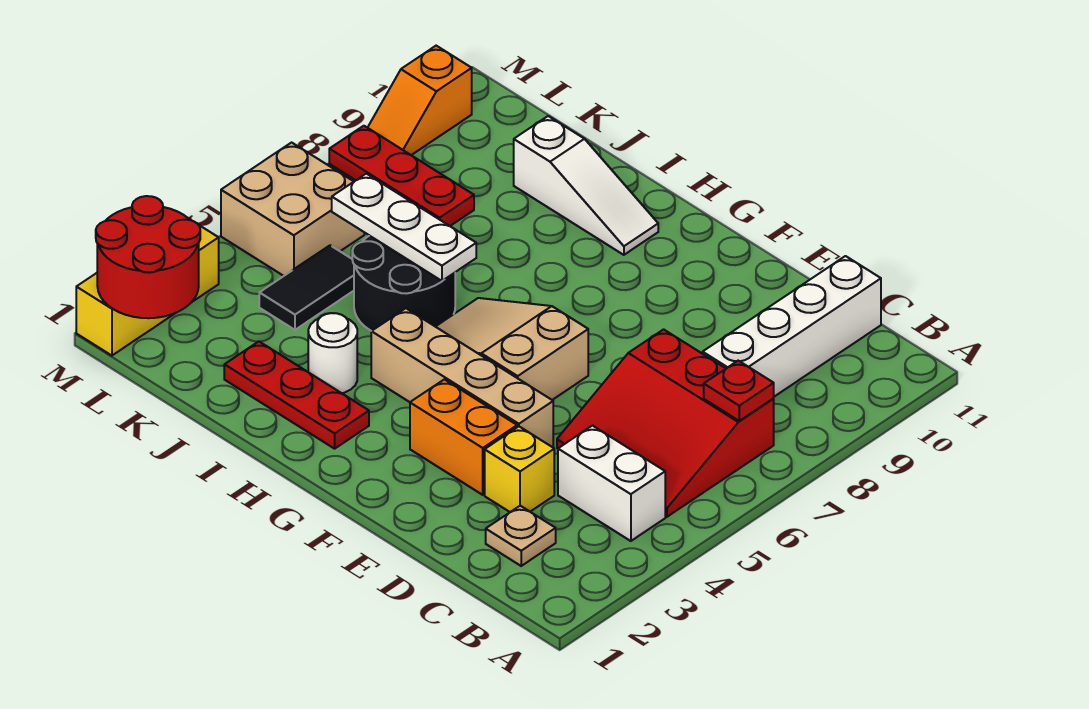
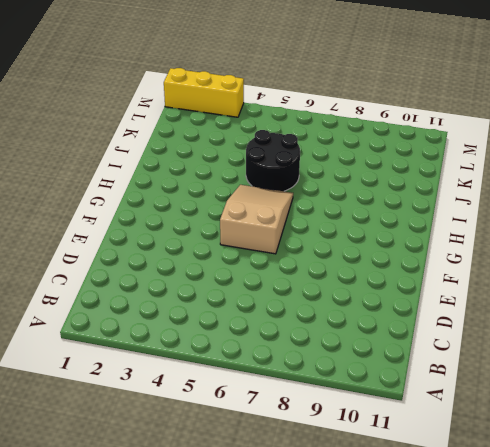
none -> white 1x2 brick [558,426,665,541]
none -> red 3x3 slope [557,329,774,517]
none -> tan 1x1 plate [486,506,556,566]

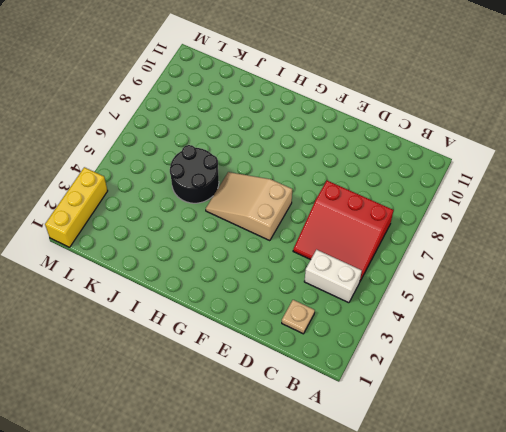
none -> white 1x4 brick [703,256,881,397]
none -> yellow 1x1 brick [485,427,554,512]
none -> orange 1x2 brick [410,379,517,495]

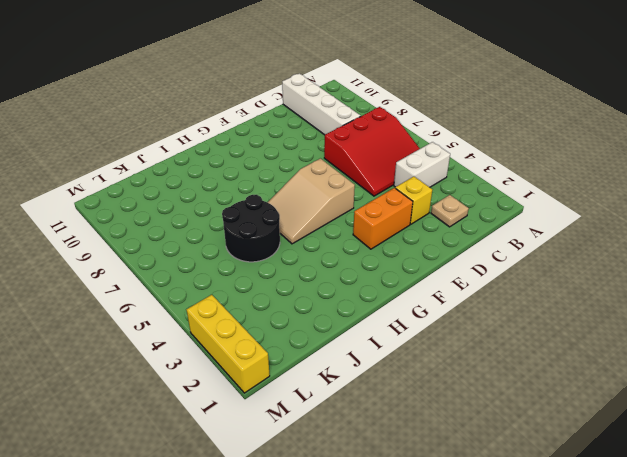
none -> tan 1x4 brick [371,308,553,447]
none -> red 1x3 plate [224,342,369,449]
none -> white 1x3 slope [514,116,658,255]

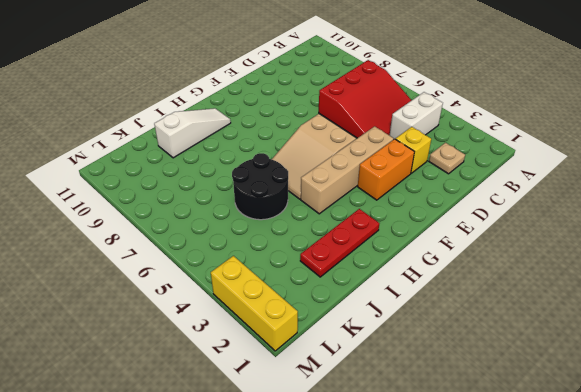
none -> white 1x4 brick [703,256,881,397]
none -> white 1x1 round brick [308,313,357,393]
none -> black 1x2 tile [259,245,354,330]

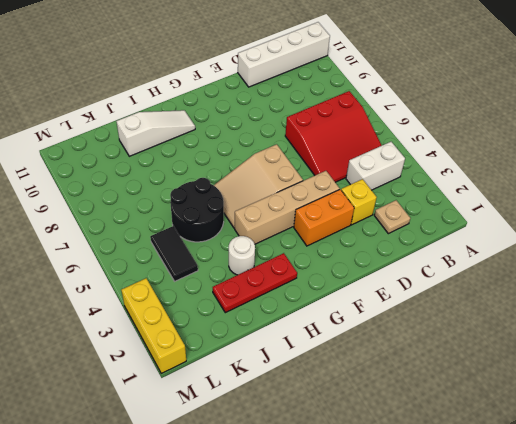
white 1x4 brick [238,22,330,87] -> white 1x4 brick turned to [703,256,881,397]
none -> red 1x3 plate [329,126,474,226]
none -> tan 2x2 brick [221,143,364,276]
none -> orange 1x2 slope [368,46,472,155]

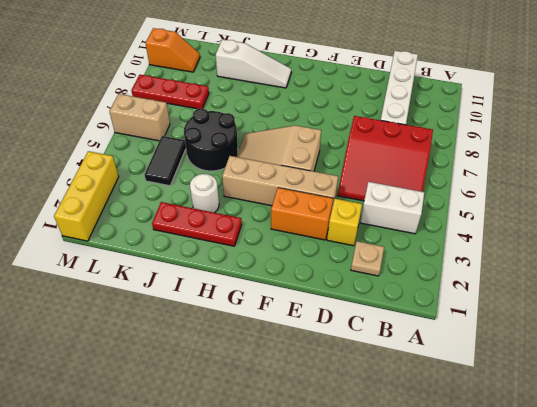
tan 1x2 brick [109,94,170,141] -> tan 2x2 brick [221,143,364,276]
orange 1x2 slope [145,28,200,72] -> orange 1x2 slope turned to [368,46,472,155]
none -> red 1x1 plate [704,361,774,421]
none -> white 1x3 plate [332,174,476,281]
none -> red 2x2 round brick [96,196,200,318]

